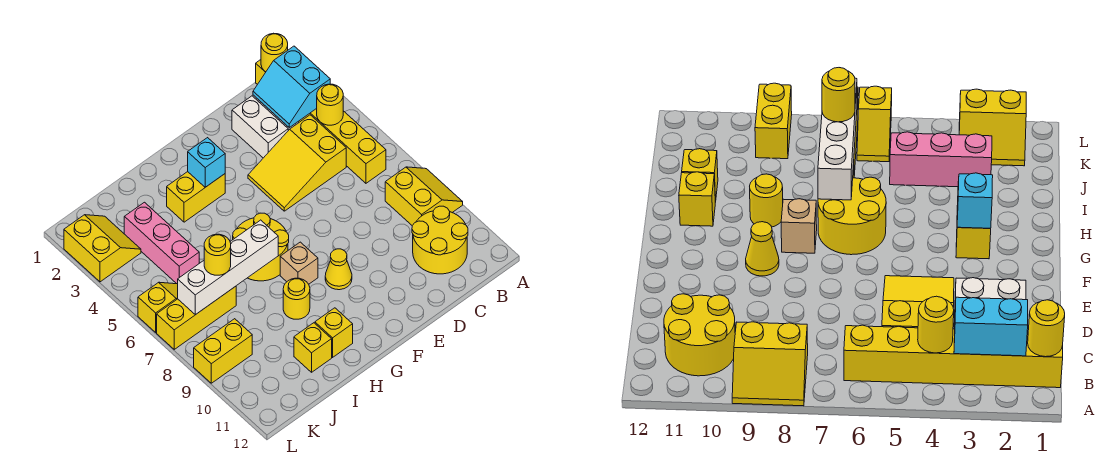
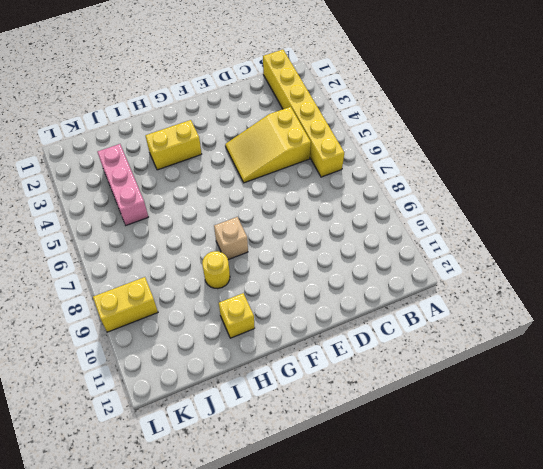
none -> yellow 2x2 slope [385,167,463,225]
none -> yellow 2x2 round brick [412,206,468,274]
none -> white 1x2 brick [232,96,288,158]

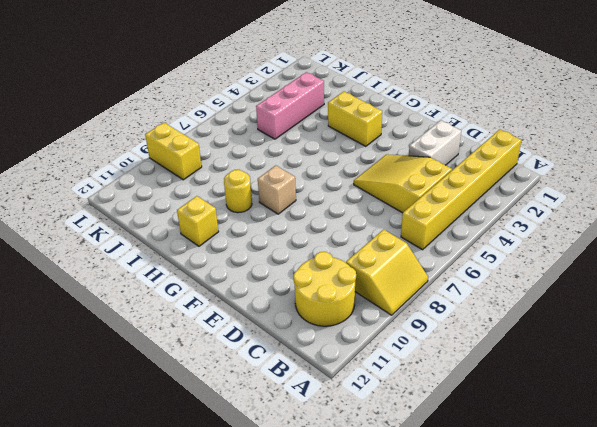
none -> yellow 1x1 cone [325,249,352,290]
none -> yellow 2x2 round brick [233,213,289,281]
none -> yellow 1x1 brick [294,323,332,372]

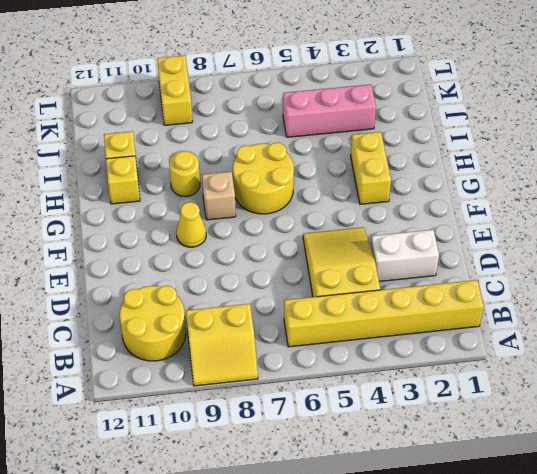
none -> yellow 1x3 brick [157,286,236,349]
none -> yellow 2x2 slope [64,215,141,282]
none -> yellow 1x2 slope [138,282,178,332]

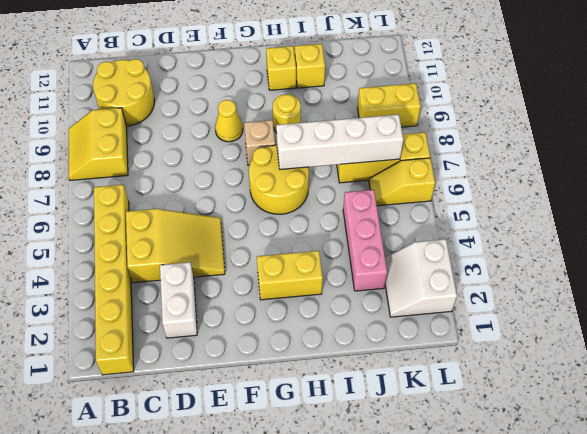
white 2x2 slope [385,239,457,317] -> yellow 2x2 slope [64,215,141,282]
none -> yellow 1x1 round brick [261,33,288,72]
none -> cyan 2x2 slope [253,46,330,127]
none -> yellow 1x1 round brick [317,84,343,125]

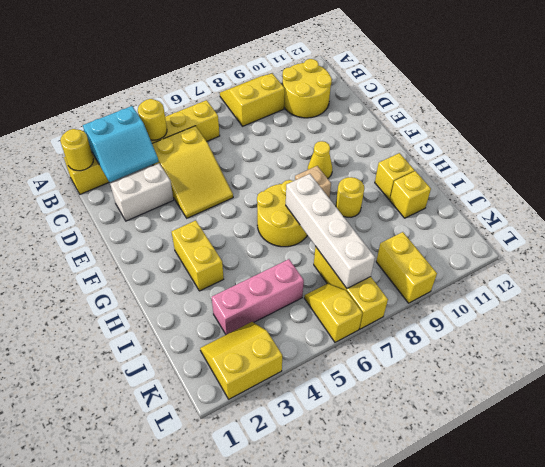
none -> cyan 1x1 brick [188,138,225,187]
none -> yellow 1x1 round brick [204,234,231,275]

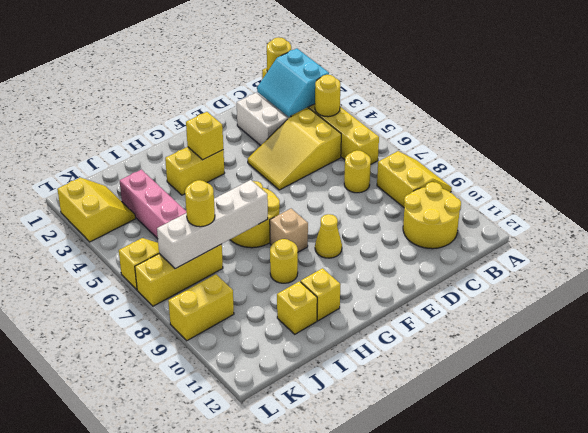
yellow 1x1 round brick [344,150,371,193] -> none
yellow 1x1 brick [186,112,223,160] -> cyan 1x1 brick [188,138,225,187]

